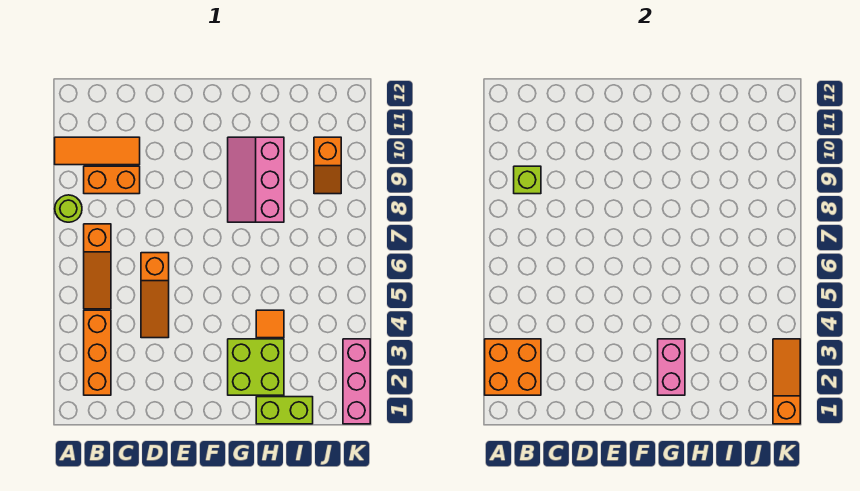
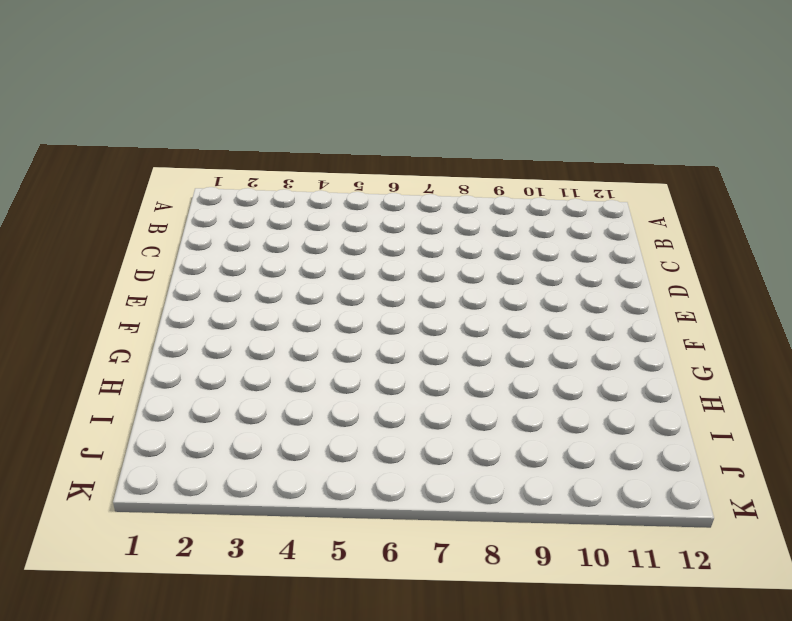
none -> lime 1x1 round brick [55,195,82,222]
none -> orange 1x3 tile [55,137,140,165]
none -> orange 1x3 brick [84,310,111,395]

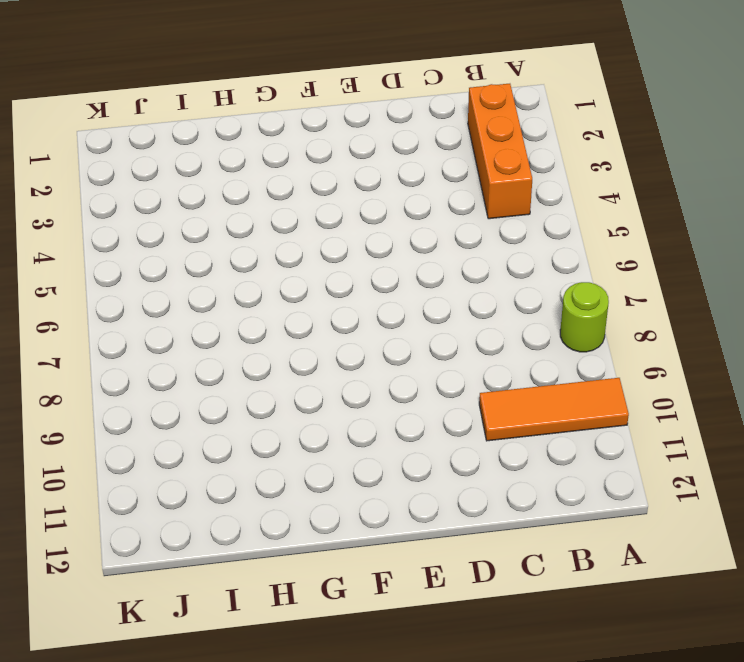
none -> orange 1x3 slope [84,224,111,309]
none -> orange 1x2 brick [84,166,140,194]
none -> orange 1x3 slope [141,253,169,338]

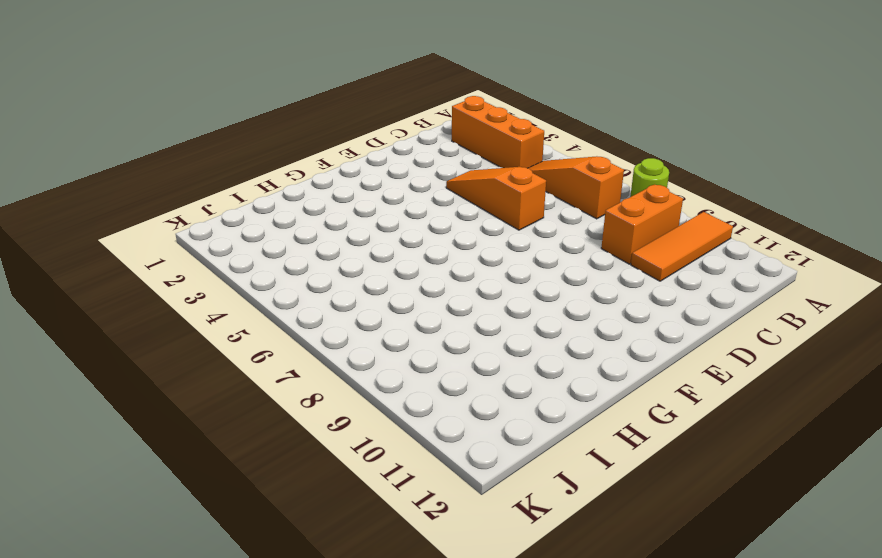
none -> lime 2x2 brick [228,339,284,395]
none -> pink 2x3 slope [228,137,284,222]
none -> lime 1x2 brick [256,397,313,424]

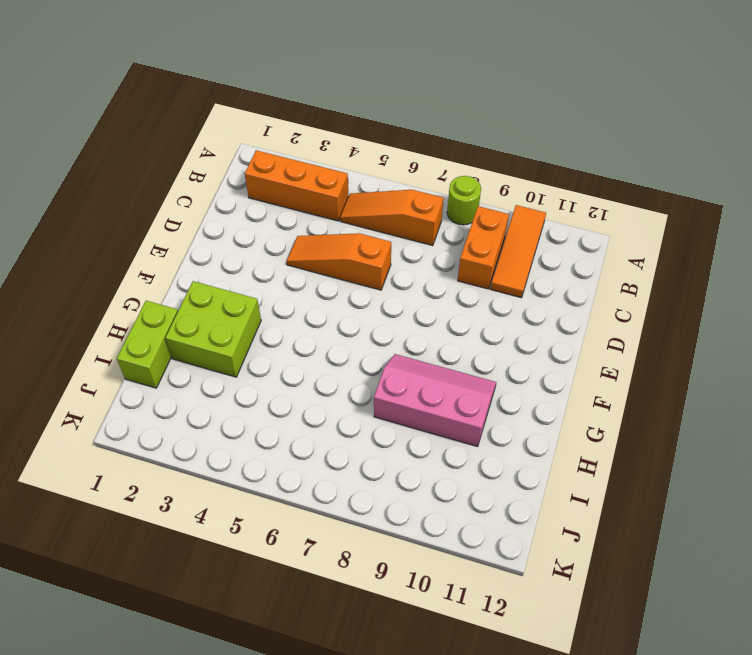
none -> orange 1x1 tile [256,310,284,338]
none -> orange 1x2 slope [314,137,341,194]
none -> pink 1x3 brick [343,339,370,424]

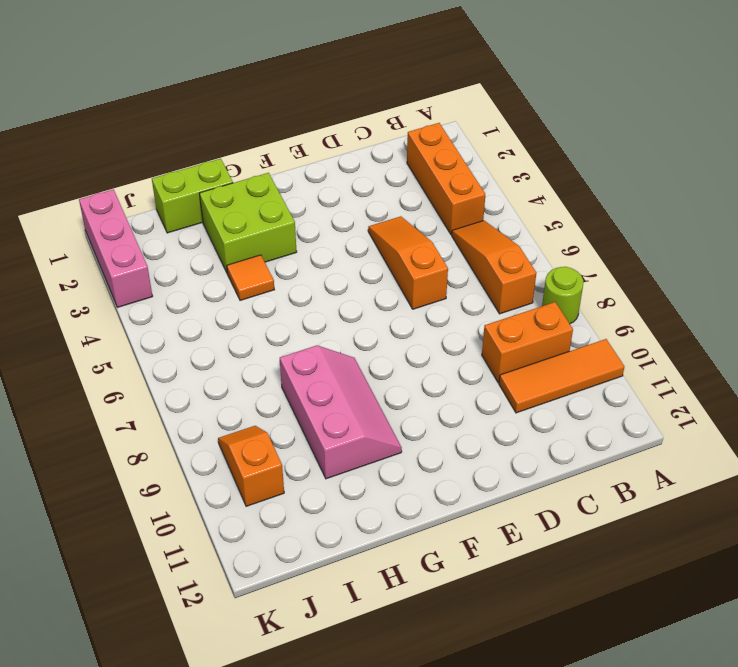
none -> orange 2x2 brick [485,339,541,395]
none -> lime 1x1 brick [514,166,541,194]
none -> pink 1x2 brick [658,339,685,395]

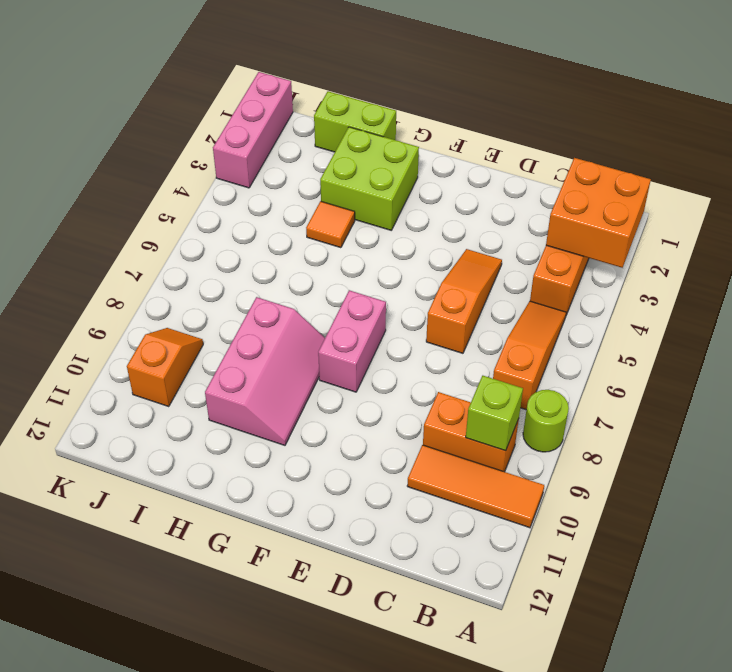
pink 1x2 brick [318,290,386,392] -> pink 1x2 brick moved to [658,339,685,395]
none -> orange 1x3 slope [773,339,800,424]

